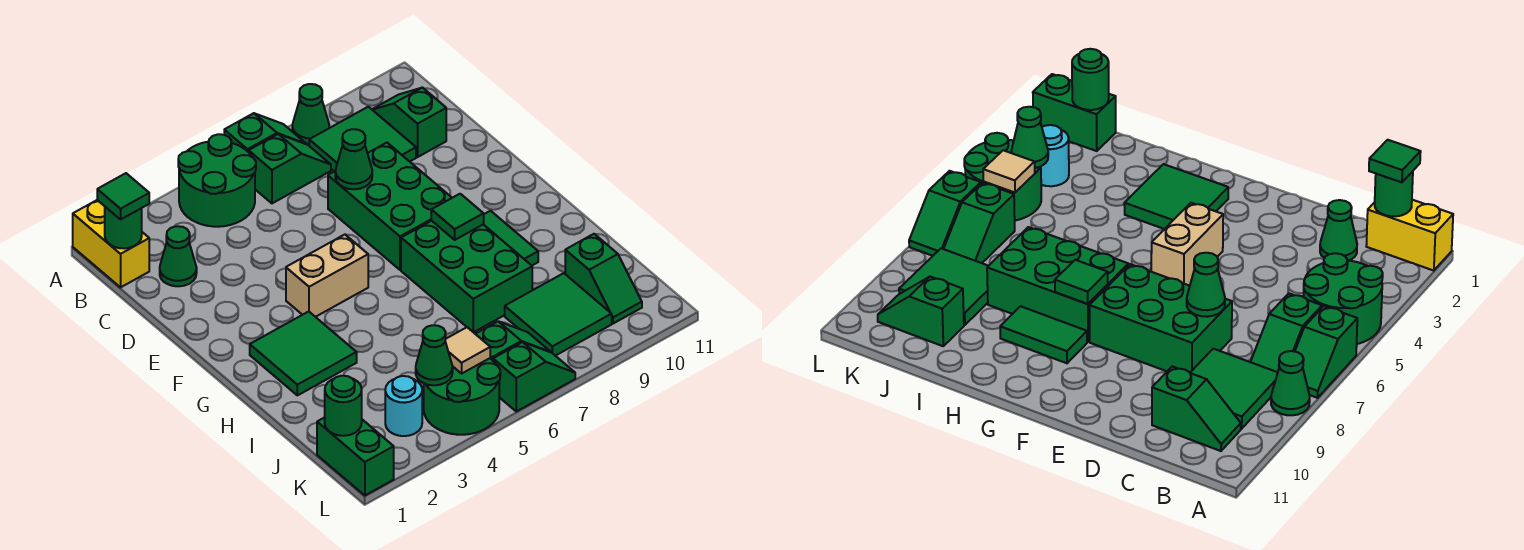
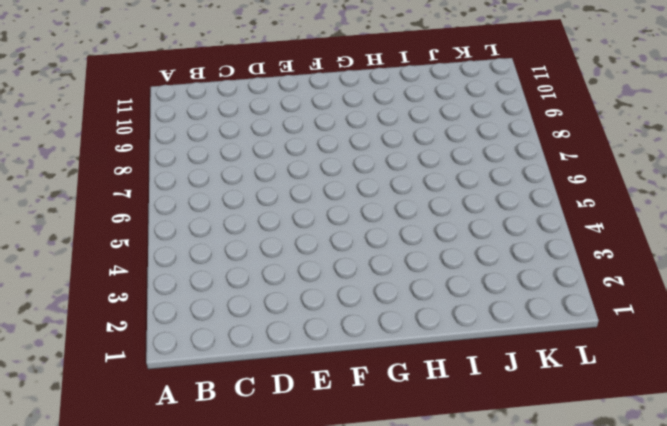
none -> yellow 1x2 brick [73,200,149,287]
none -> green 2x2 round brick [178,134,256,227]
none -> green 1x2 slope [224,113,306,152]

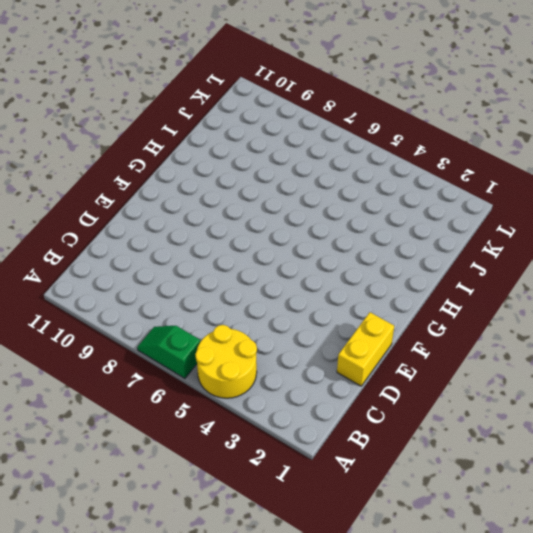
yellow 2x2 round brick [195,325,257,398] -> green 2x2 round brick [178,134,256,227]
yellow 1x2 brick [337,312,394,386] -> yellow 1x2 brick moved to [73,200,149,287]
none -> green 1x1 cone [292,84,329,144]
none -> green 1x2 slope [249,134,331,203]
none -> green 2x2 tile [309,107,416,171]

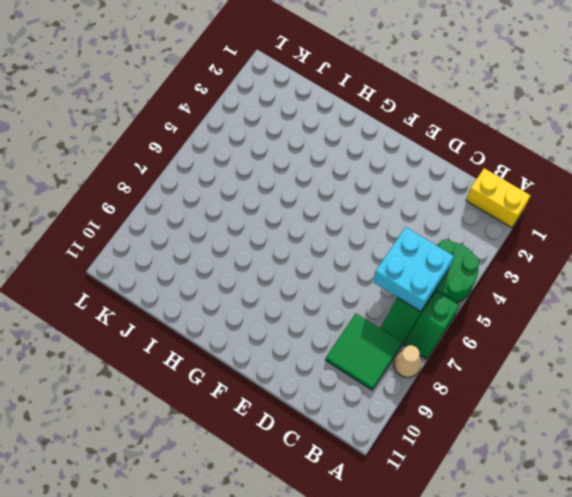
tan 1x1 cone [394,345,421,378] -> green 1x1 cone [292,84,329,144]
cyan 2x2 brick [373,227,454,312] -> none
none -> green 1x2 slope [372,88,446,157]
none -> green 1x1 cone [160,226,197,286]
none -> green 2x3 brick [328,143,452,270]

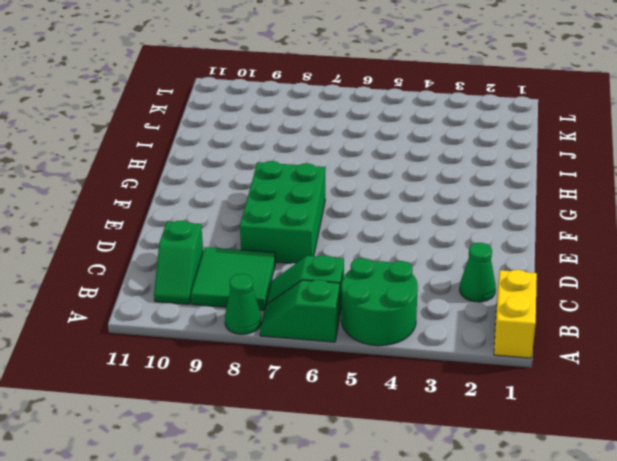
none -> tan 1x2 brick [286,235,368,317]
none -> green 2x2 tile [250,312,357,395]
none -> green 2x3 brick [401,221,532,332]

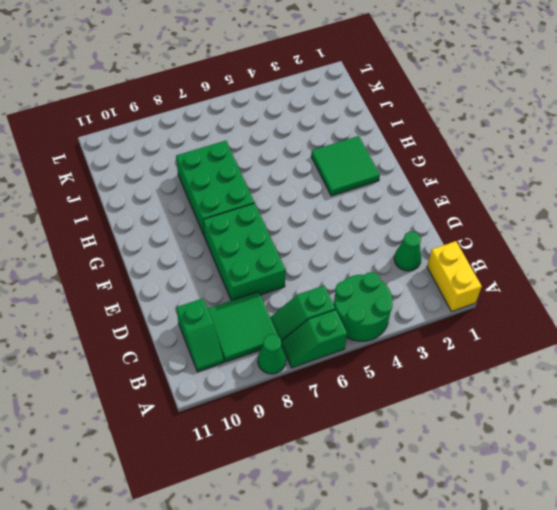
none -> tan 1x2 brick [286,235,368,317]
none -> green 1x2 tile [483,211,538,265]
none -> green 2x2 tile [505,273,612,356]

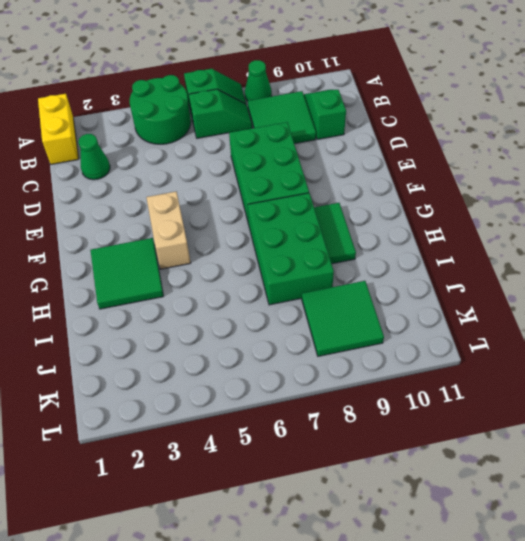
tan 1x2 brick [146,192,191,269] -> tan 1x2 brick turned to [286,235,368,317]
none -> green 1x2 slope [565,234,642,324]
none -> green 1x2 brick [317,417,394,495]
none -> cyan 1x1 round brick [385,376,422,436]

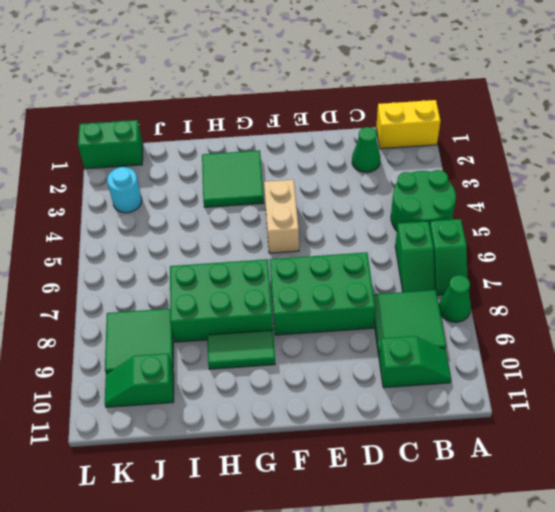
none -> green 2x2 round brick [424,358,500,435]
none -> green 1x2 slope [476,321,550,360]
none -> green 1x2 slope [493,342,575,411]

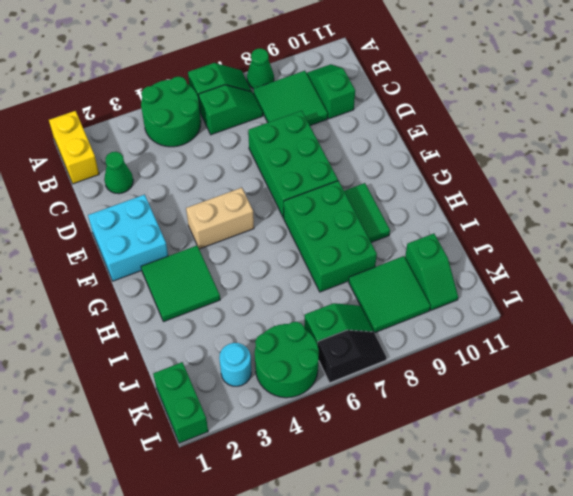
cyan 2x2 brick [88,195,168,281] -> none
black 1x2 slope [318,330,387,383] -> green 1x2 slope [493,342,575,411]
none -> green 1x1 round brick [105,207,142,248]
none -> green 1x1 cone [335,129,372,189]
none -> green 1x1 tile [431,194,484,240]

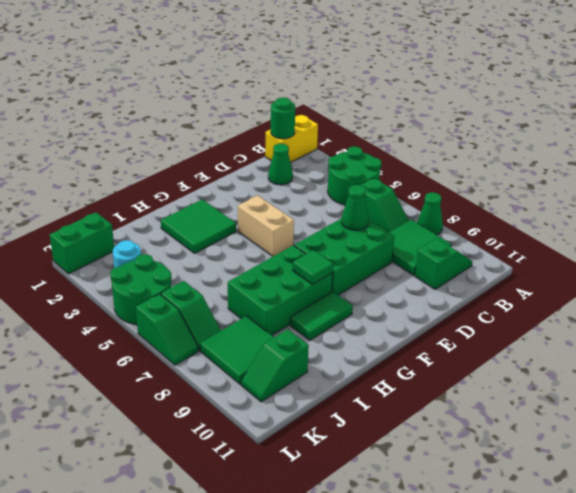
none -> green 1x2 slope [224,113,306,152]
none -> green 1x1 round brick [325,376,362,436]
none -> green 1x1 cone [416,325,453,385]

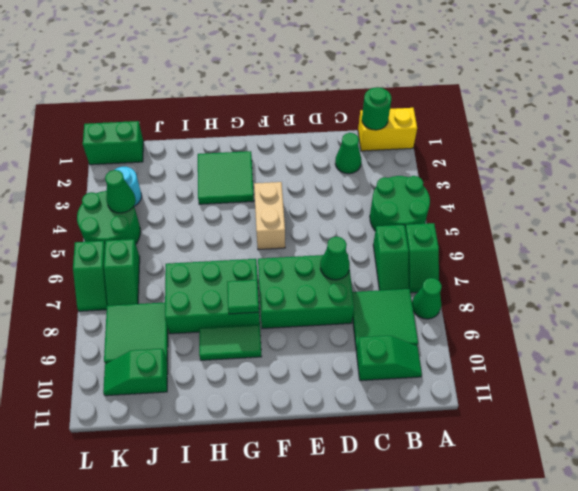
none -> green 1x1 round brick [325,376,362,436]
none -> tan 1x1 tile [445,327,490,373]
none -> green 1x1 tile [97,173,149,219]

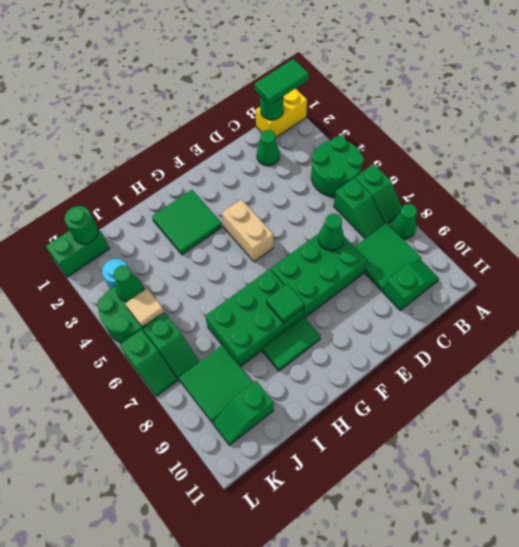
green 1x2 tile [255,59,309,105] -> green 1x1 tile [97,173,149,219]

